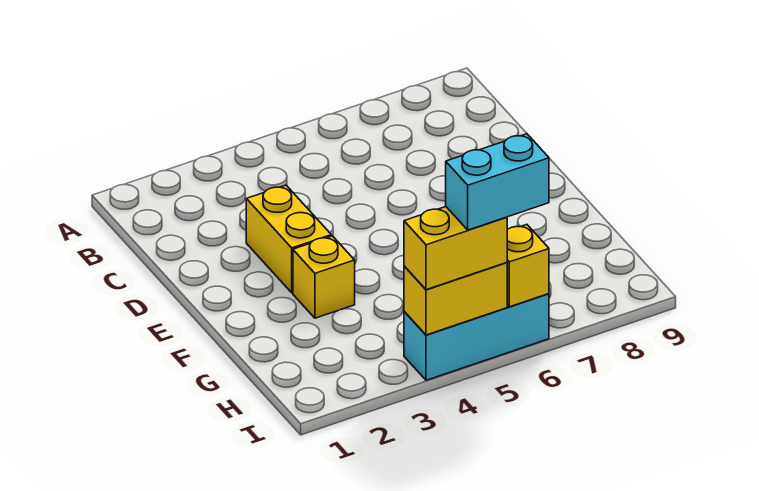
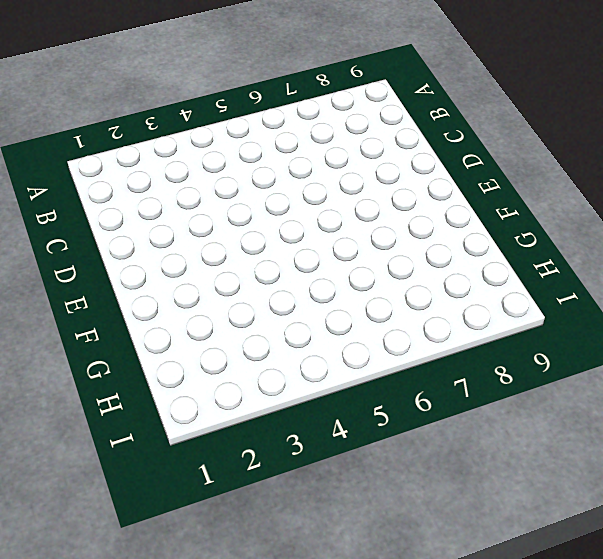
none -> yellow 1x2 brick [246,185,331,293]
none -> yellow 1x1 brick [293,236,355,318]

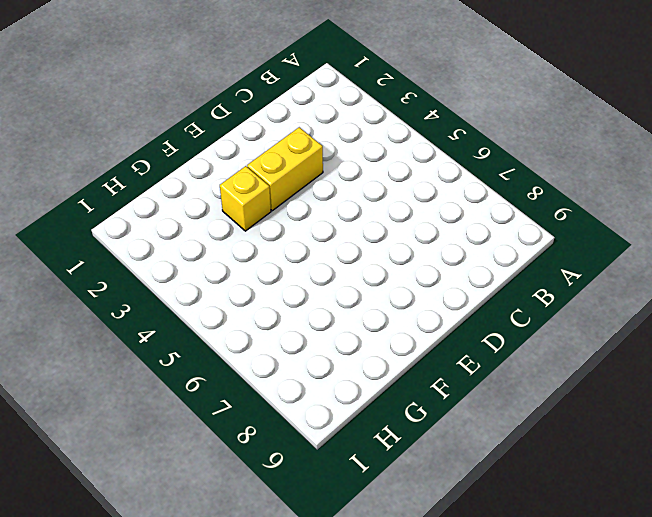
none -> cyan 1x3 brick [404,294,549,380]
none -> yellow 1x2 brick [404,263,507,335]

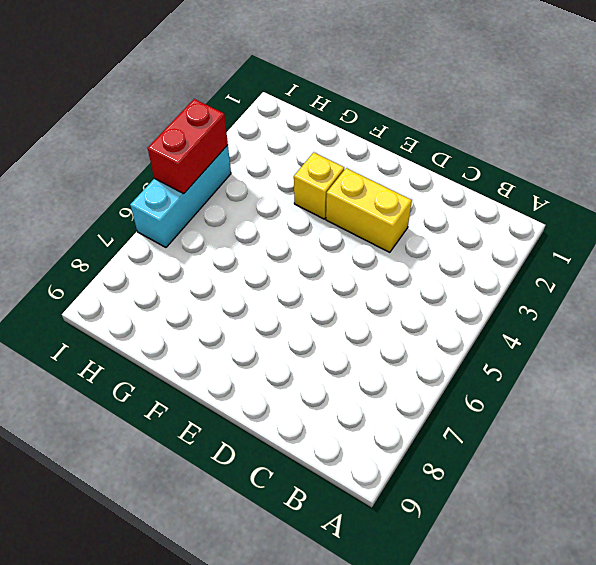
red 1x2 brick [148,99,228,194] -> yellow 1x2 brick [404,263,507,335]
none -> yellow 1x1 brick [507,225,549,307]
none -> yellow 1x2 brick [404,207,507,290]

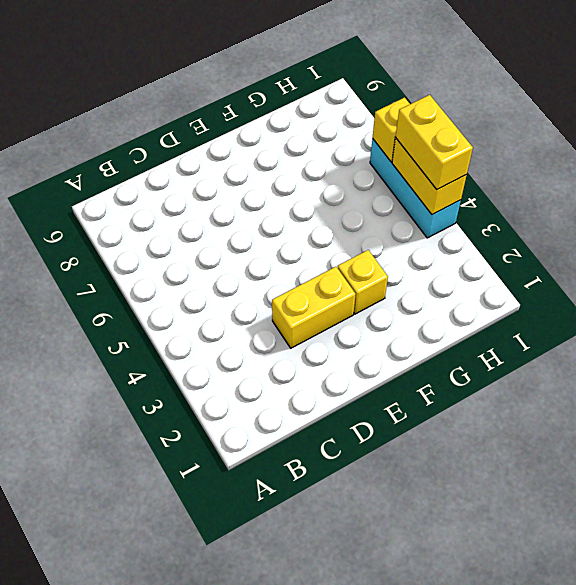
none -> cyan 1x2 brick [446,134,549,230]

